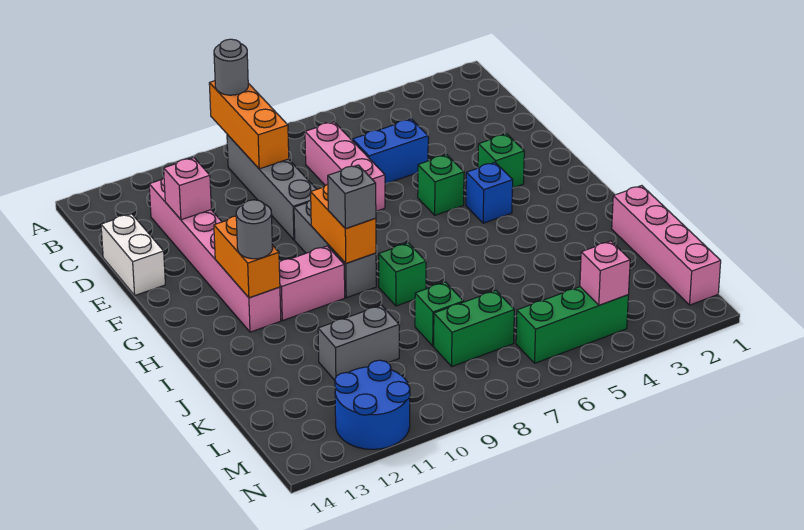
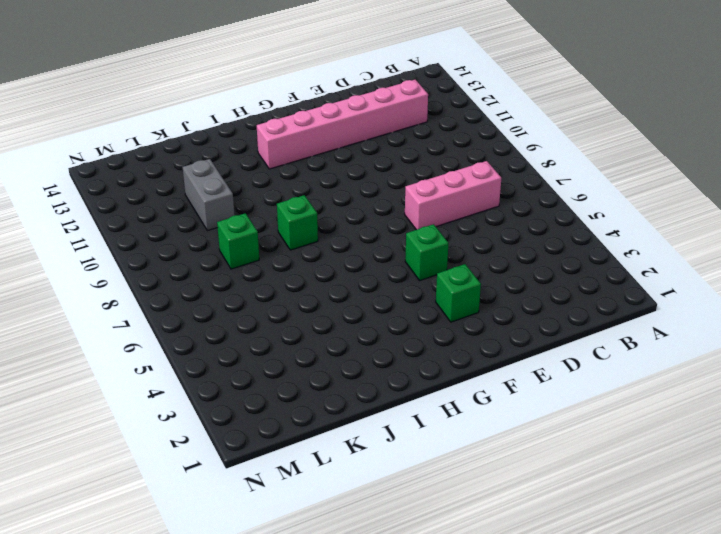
none -> grey 1x4 brick [227,134,317,240]
none -> blue 1x2 brick [353,119,428,184]
none -> white 1x2 brick [101,214,165,295]

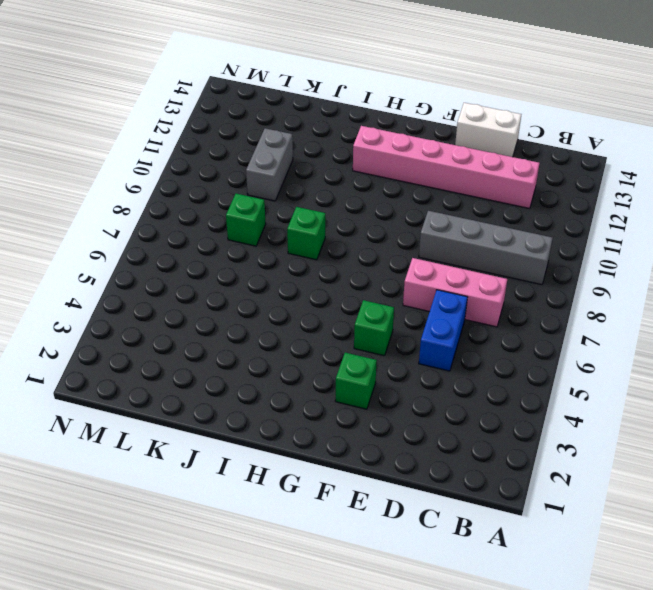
none -> grey 1x3 brick [294,200,376,298]
none -> blue 1x1 brick [466,162,513,223]
none -> pink 1x2 brick [279,246,345,321]

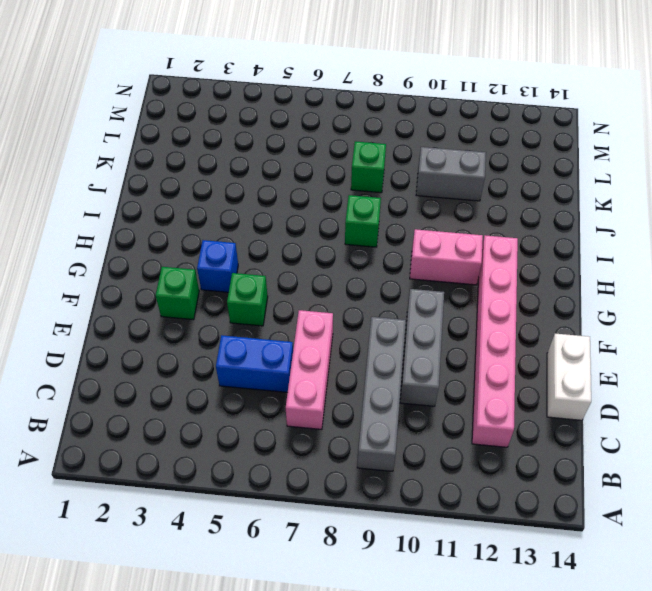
grey 1x3 brick [400,289,444,406] -> grey 1x3 brick moved to [294,200,376,298]
none -> pink 1x4 brick [612,186,721,305]
none -> green 1x2 brick [434,291,514,366]
none -> green 1x3 brick [516,287,628,363]

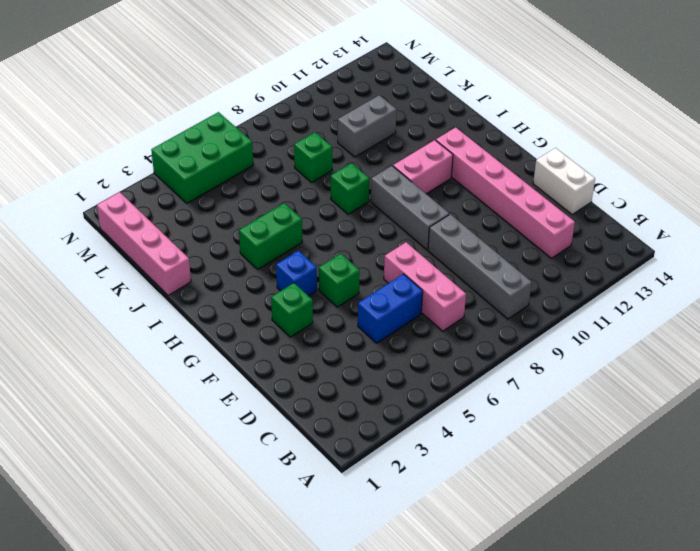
green 1x2 brick [239,203,302,269] -> green 1x2 brick moved to [434,291,514,366]
green 2x3 brick [151,112,253,203] -> green 1x3 brick [516,287,628,363]
none -> blue 2x2 round brick [335,360,410,449]
none -> orange 1x3 brick [209,81,289,169]
none -> pink 1x1 brick [164,158,211,220]

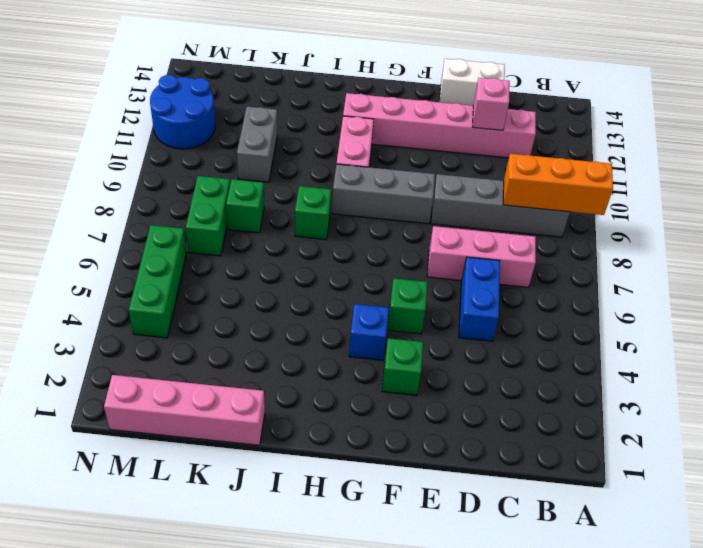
none -> orange 1x2 brick [311,184,376,263]
none -> orange 1x2 brick [214,216,280,298]
none -> pink 1x1 brick [580,241,630,305]

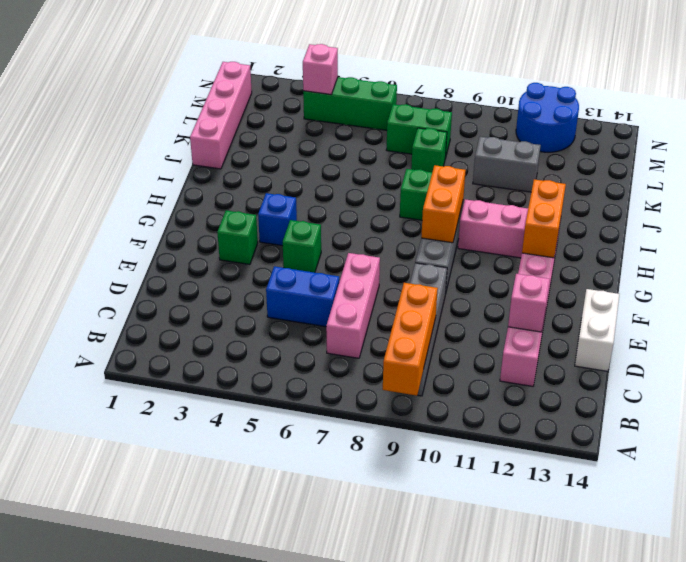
none -> grey 1x1 round brick [214,39,248,95]
none -> grey 1x1 brick [328,165,376,229]
none -> grey 1x1 round brick [236,200,273,259]

